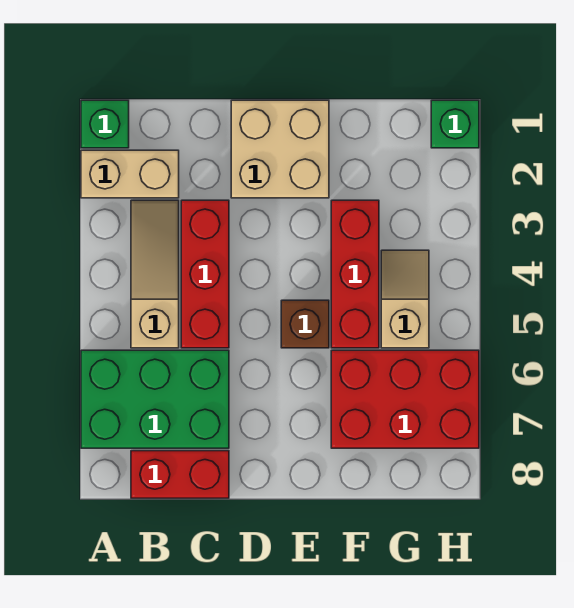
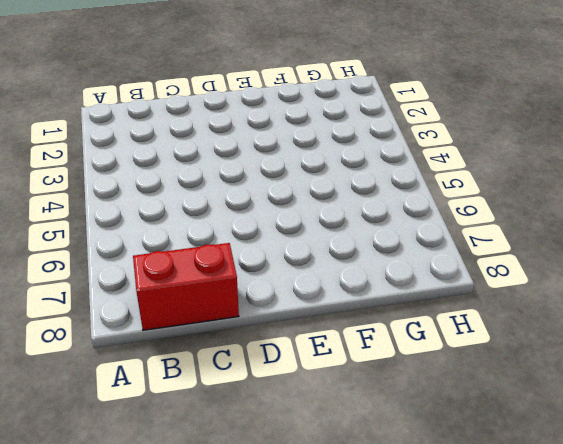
none -> green 1x1 brick [81,100,129,148]
none -> tan 1x2 brick [81,150,179,198]
none -> green 2x3 brick [81,350,229,448]

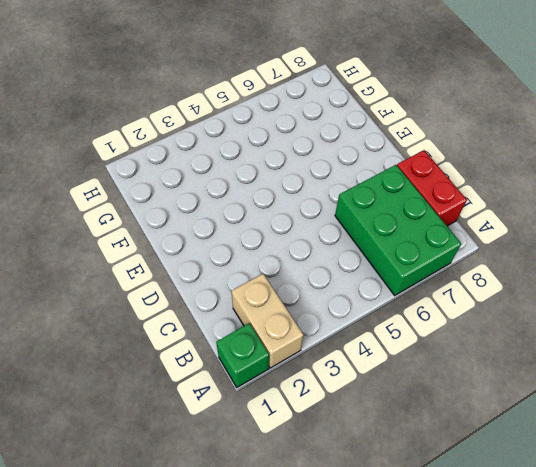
none -> tan 1x3 slope [131,200,179,348]
none -> red 1x3 brick [181,200,229,348]
none -> tan 2x2 brick [231,100,329,198]

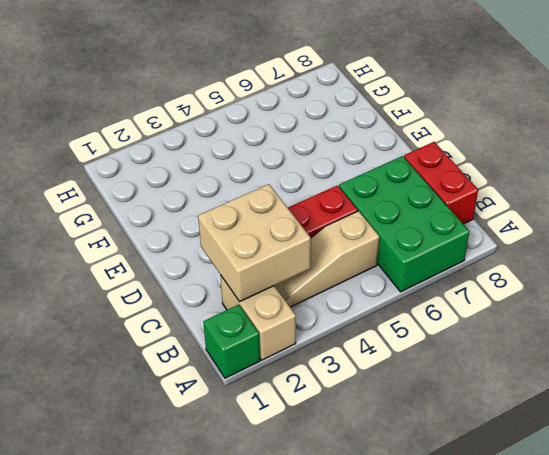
tan 2x2 brick [198,184,311,302] -> tan 2x2 brick moved to [231,100,329,198]
none -> brown 1x1 brick [281,300,329,348]
none -> red 1x3 brick [331,200,379,348]
none -> red 2x3 brick [331,350,479,448]

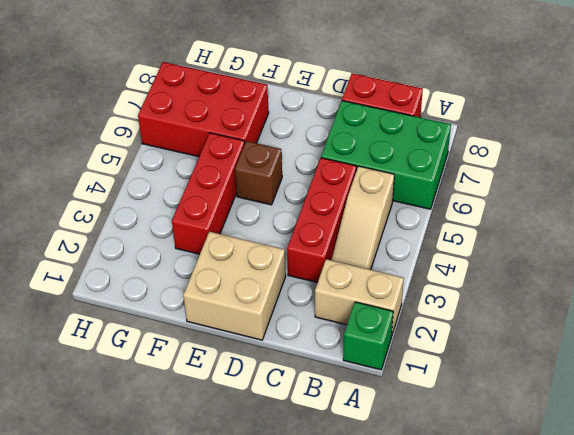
none -> tan 1x2 slope [381,250,429,348]
none -> green 1x1 brick [431,100,479,148]

